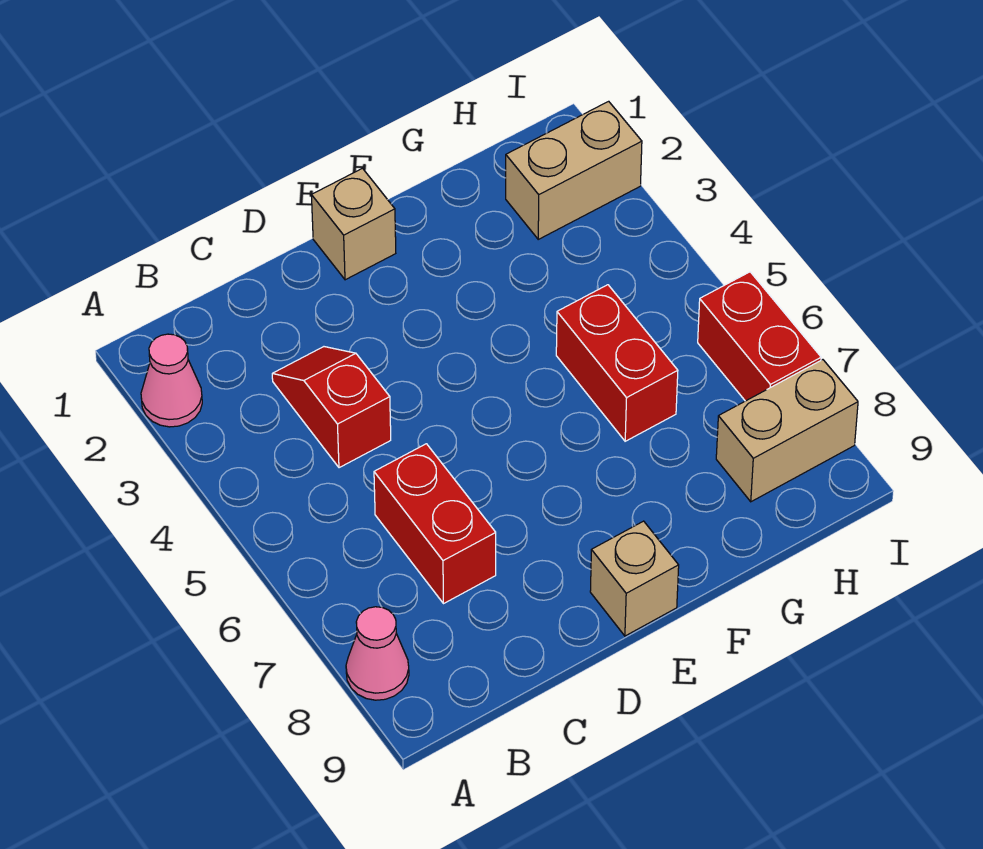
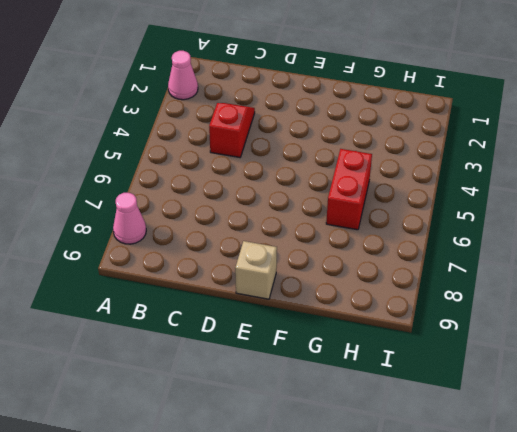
none -> red 1x2 brick [374,444,496,604]
none -> tan 1x1 brick [311,168,396,280]

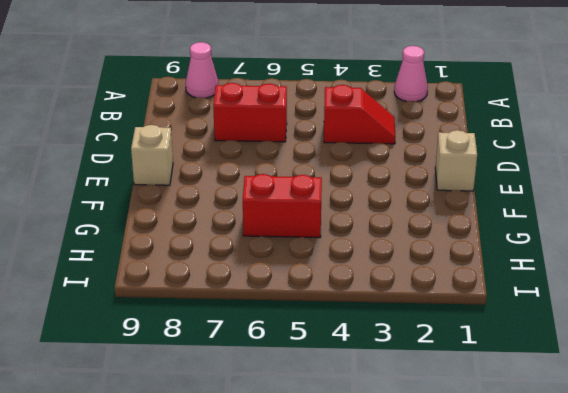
none -> tan 1x2 brick [506,101,642,239]
none -> tan 1x2 brick [716,360,858,502]

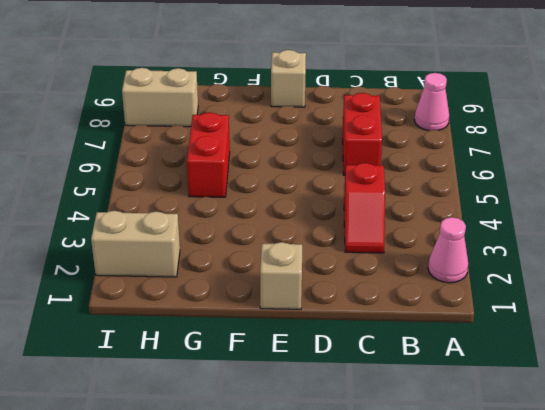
none -> red 1x2 brick [698,272,821,401]

